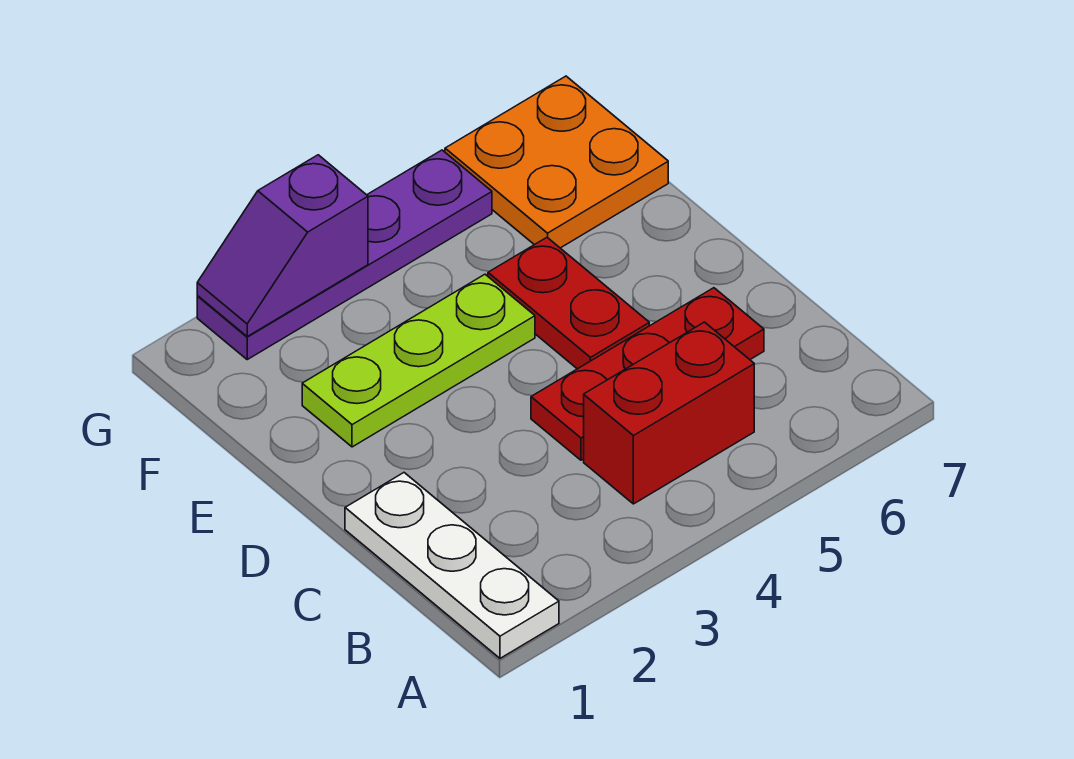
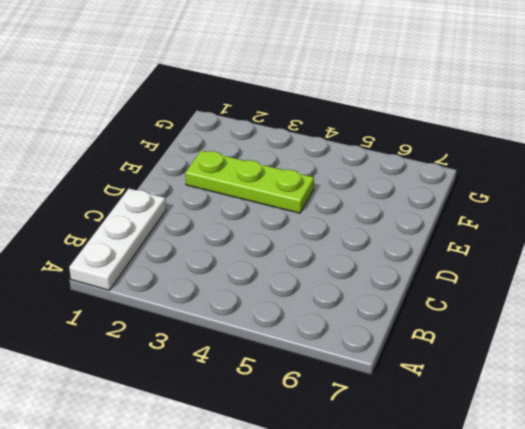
none -> red 1x2 brick [584,322,754,504]
none -> red 1x3 plate [531,288,764,460]

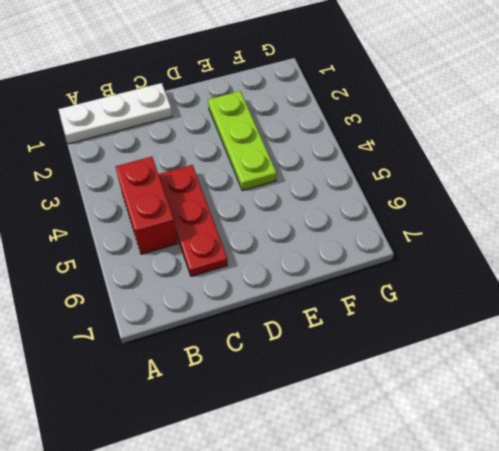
none -> red 1x2 plate [488,237,649,369]
none -> orange 2x2 plate [445,76,668,248]

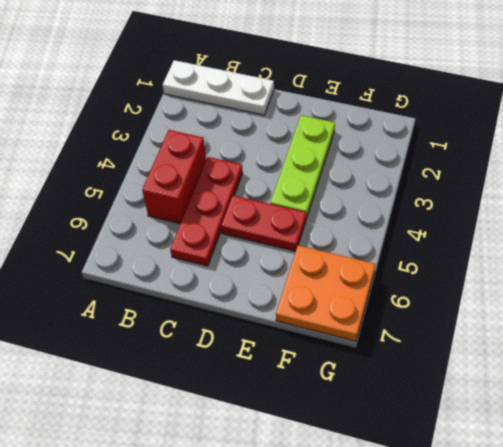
none -> purple 1x4 plate [197,150,492,359]
none -> purple 1x2 slope [197,155,368,336]

